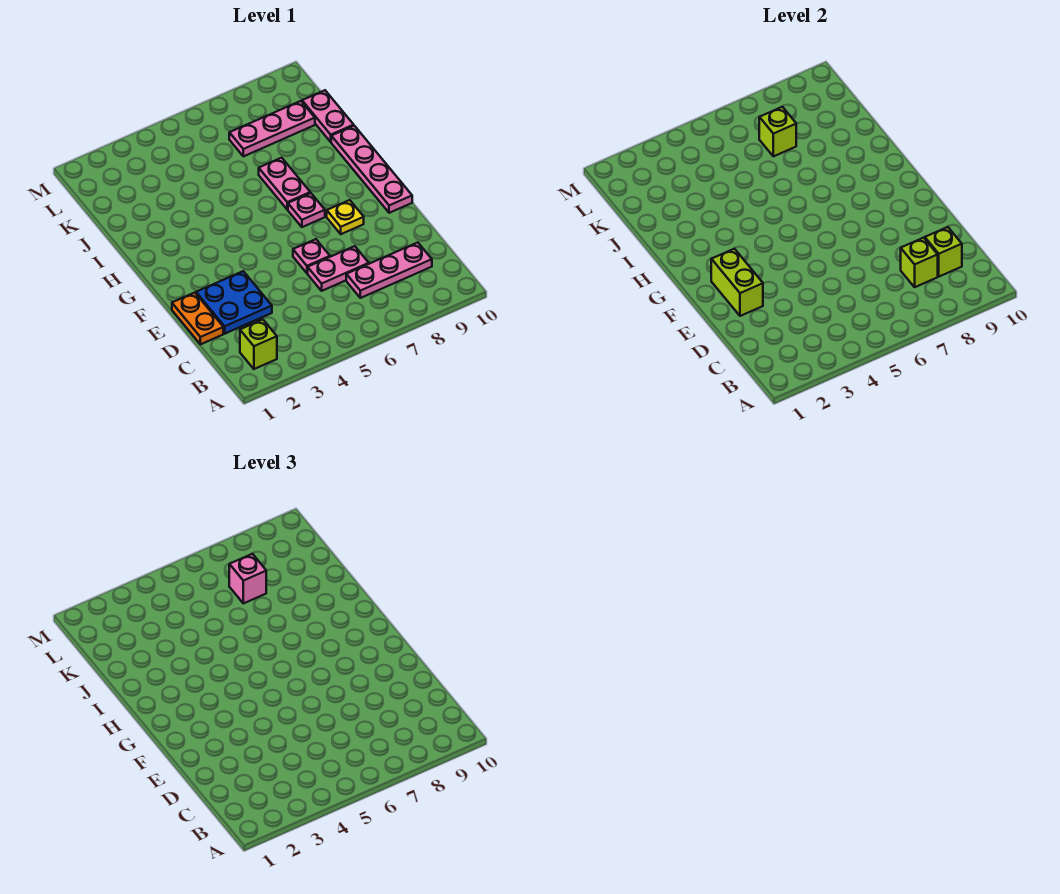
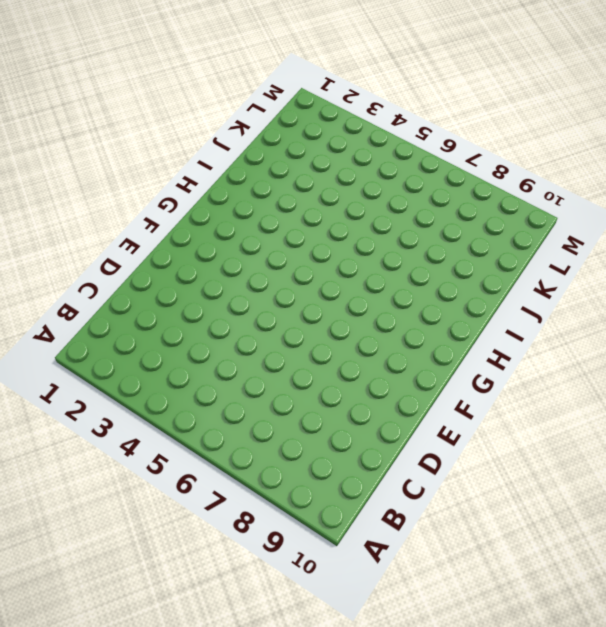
none -> lime 1x1 brick [240,320,277,369]
none -> pink 1x3 plate [346,243,432,298]
none -> orange 1x2 plate [172,293,223,344]

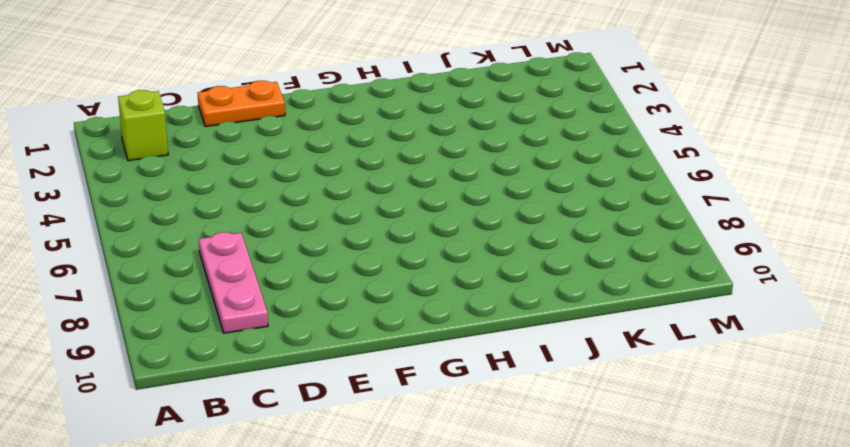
none -> blue 2x2 plate [196,271,272,334]
none -> pink 1x2 plate [308,246,369,291]
none -> pink 1x1 plate [293,239,330,273]

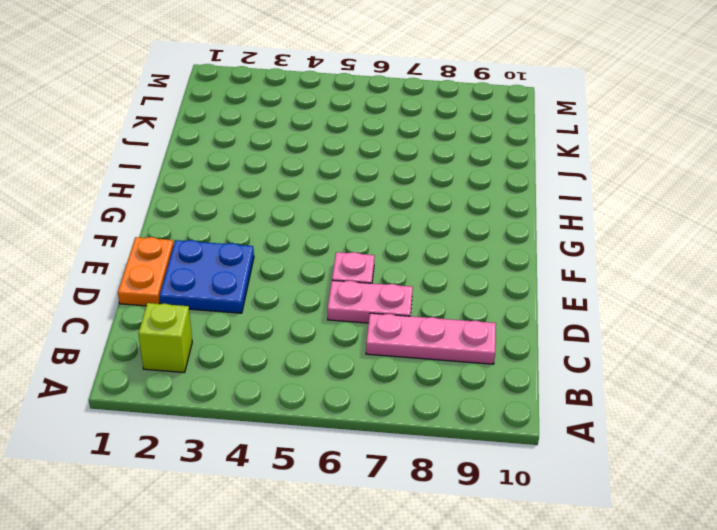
none -> yellow 1x1 plate [327,200,364,234]
none -> pink 1x4 plate [331,126,412,213]
none -> pink 1x1 plate [288,193,325,227]

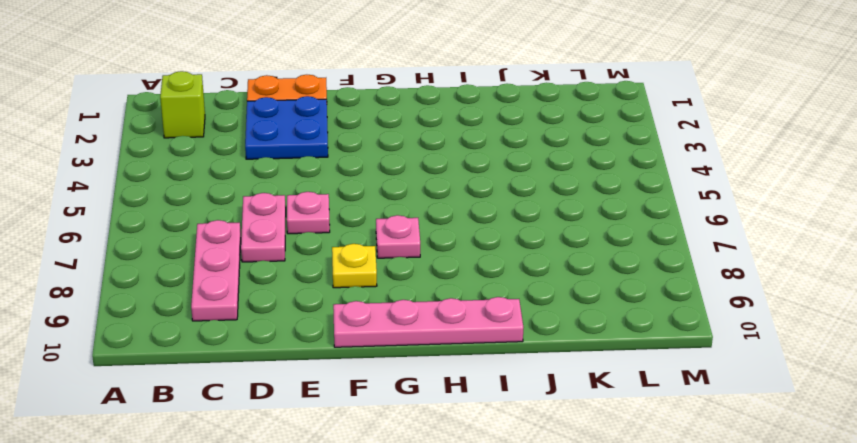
none -> pink 1x2 plate [259,158,310,209]
none -> pink 1x2 plate [302,90,354,142]
none -> pink 1x3 plate [229,101,315,156]

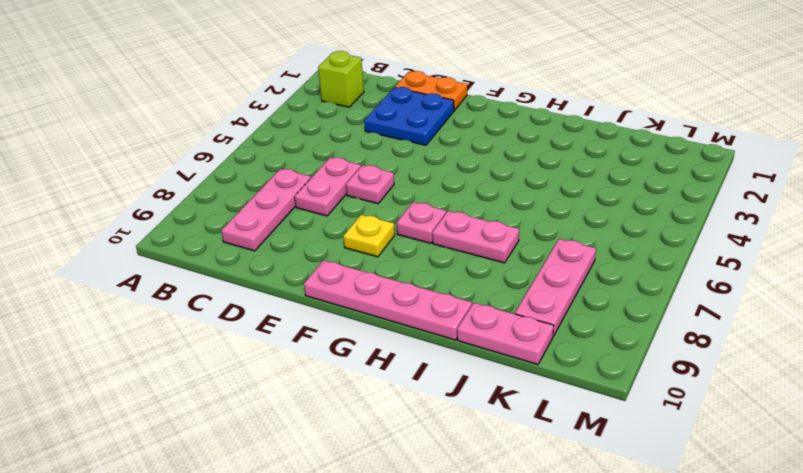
none -> lime 1x1 brick [901,238,938,287]
none -> lime 1x1 brick [925,227,962,277]
none -> lime 1x2 brick [711,249,763,316]

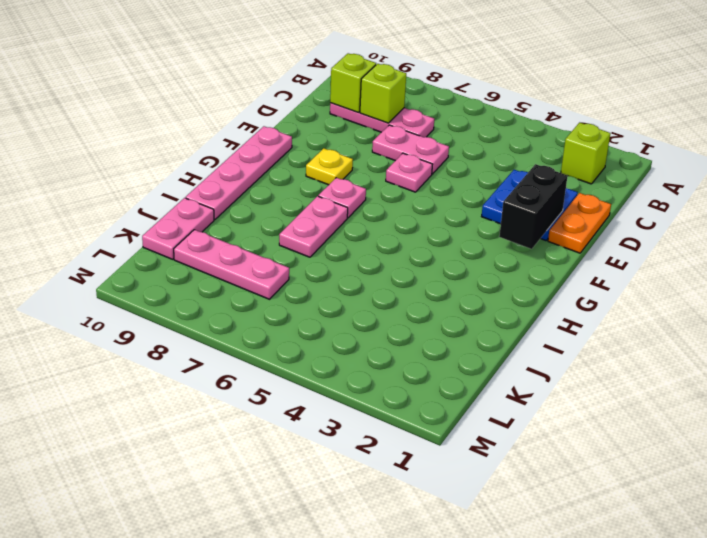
black 1x2 brick [499,164,568,249] -> lime 1x2 brick [711,249,763,316]
none -> lime 1x1 brick [759,107,796,156]
none -> pink 1x1 brick [229,554,266,603]

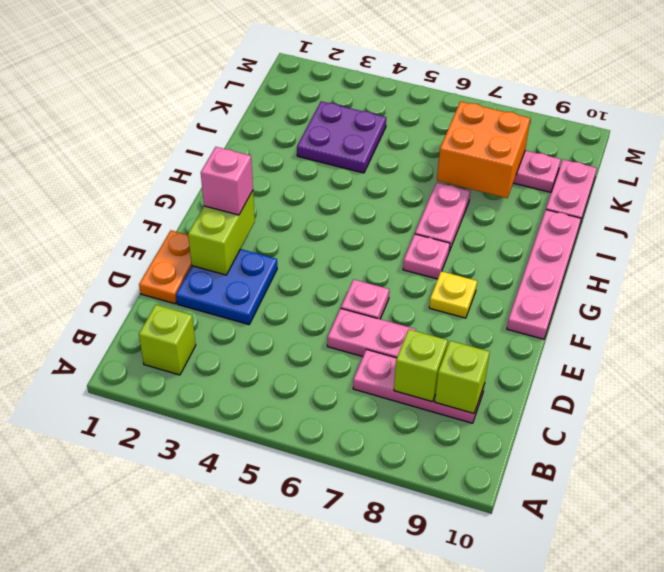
pink 1x1 brick [201,147,253,215] -> pink 1x1 brick moved to [229,554,266,603]
purple 2x2 plate [297,101,386,173] -> none
orange 2x2 brick [437,101,530,198] -> lime 1x1 brick [759,107,796,156]

